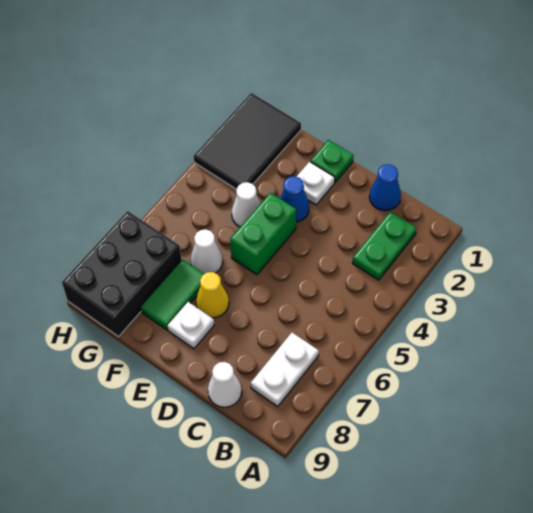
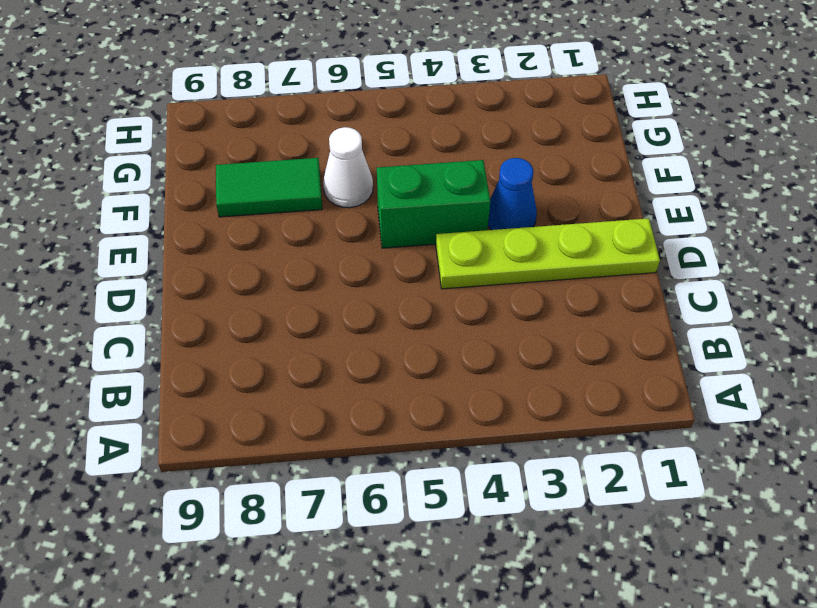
lime 1x4 plate [436,218,660,289] -> none
none -> green 1x2 plate [352,212,417,280]
none -> white 1x2 plate [251,333,319,407]
none -> blue 1x1 cone [369,164,401,211]

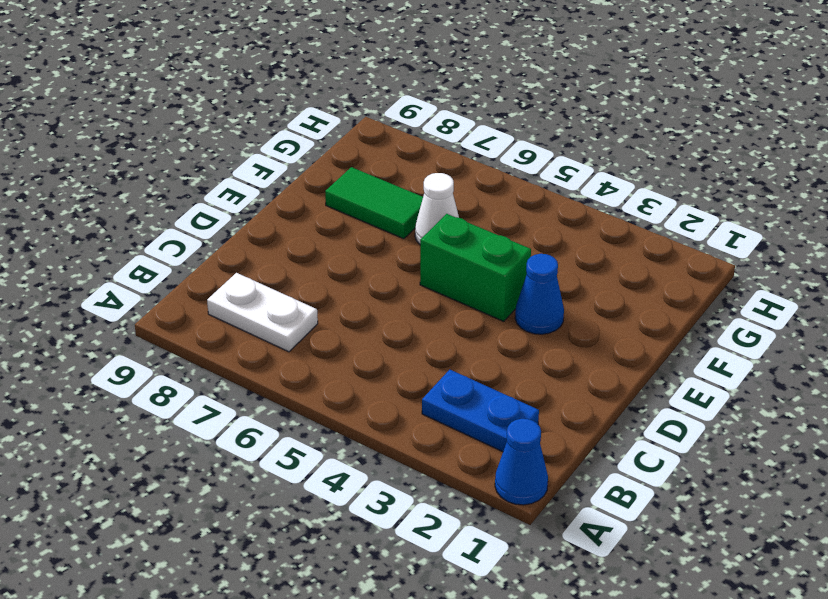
blue 1x1 cone [495,419,548,505] -> blue 1x1 cone moved to [369,164,401,211]
blue 1x2 plate [422,370,539,452] -> green 1x2 plate [352,212,417,280]
none -> white 1x1 cone [208,362,242,407]
none -> green 1x1 plate [310,140,354,182]
none -> white 1x1 plate [296,162,335,205]

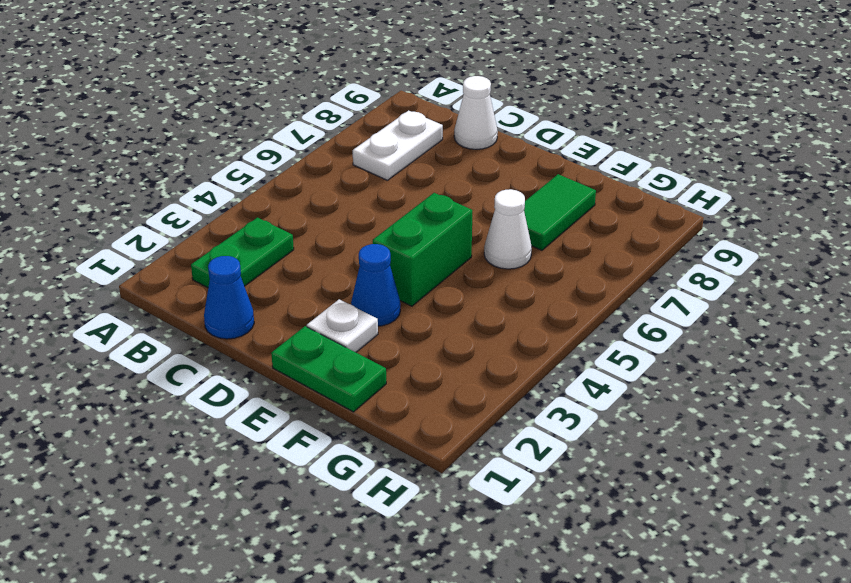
green 1x2 plate [271,326,386,412] -> green 1x1 plate [310,140,354,182]
none -> yellow 1x1 cone [196,272,229,318]
none -> white 1x1 plate [168,302,214,349]
none -> white 1x1 cone [232,182,260,227]

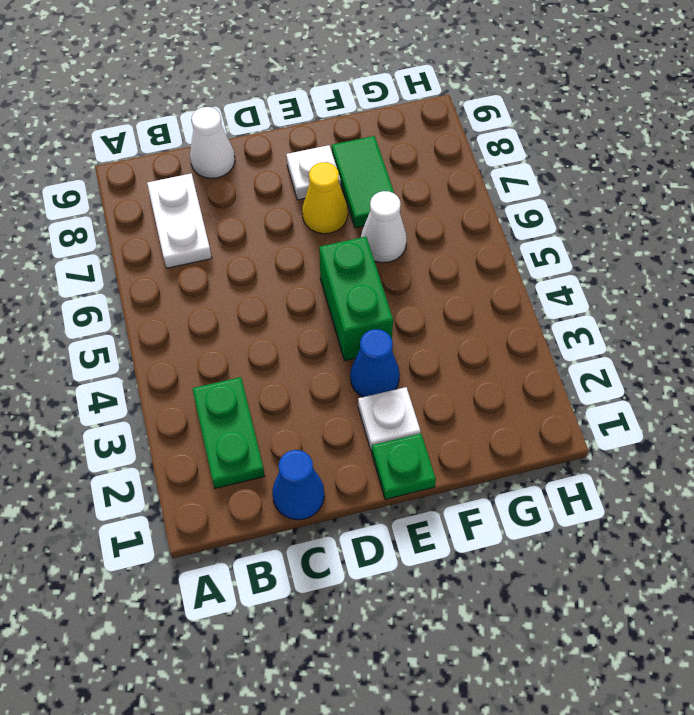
none -> white 1x1 cone [232,182,260,227]
none -> black 2x3 tile [194,93,301,189]
none -> black 2x3 brick [62,211,181,336]

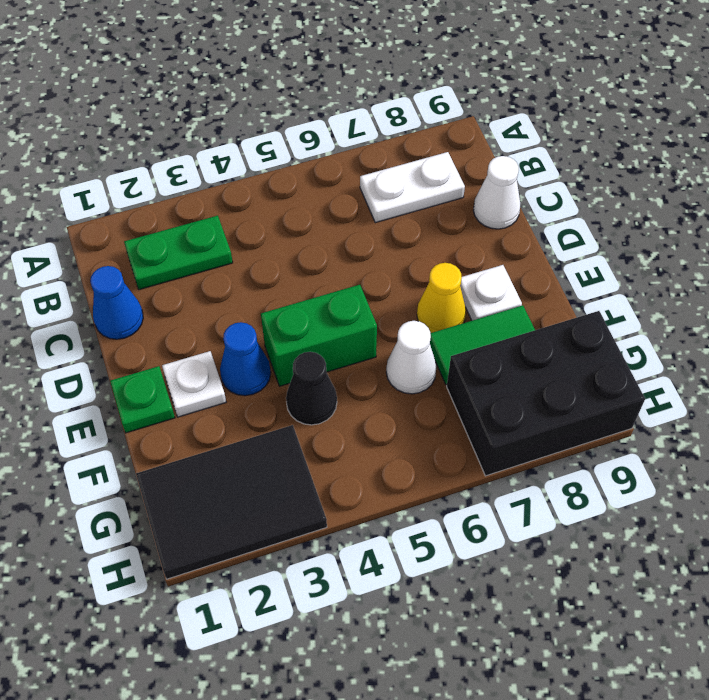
black 1x1 cone [286,352,337,425] -> white 1x1 cone [232,182,260,227]

